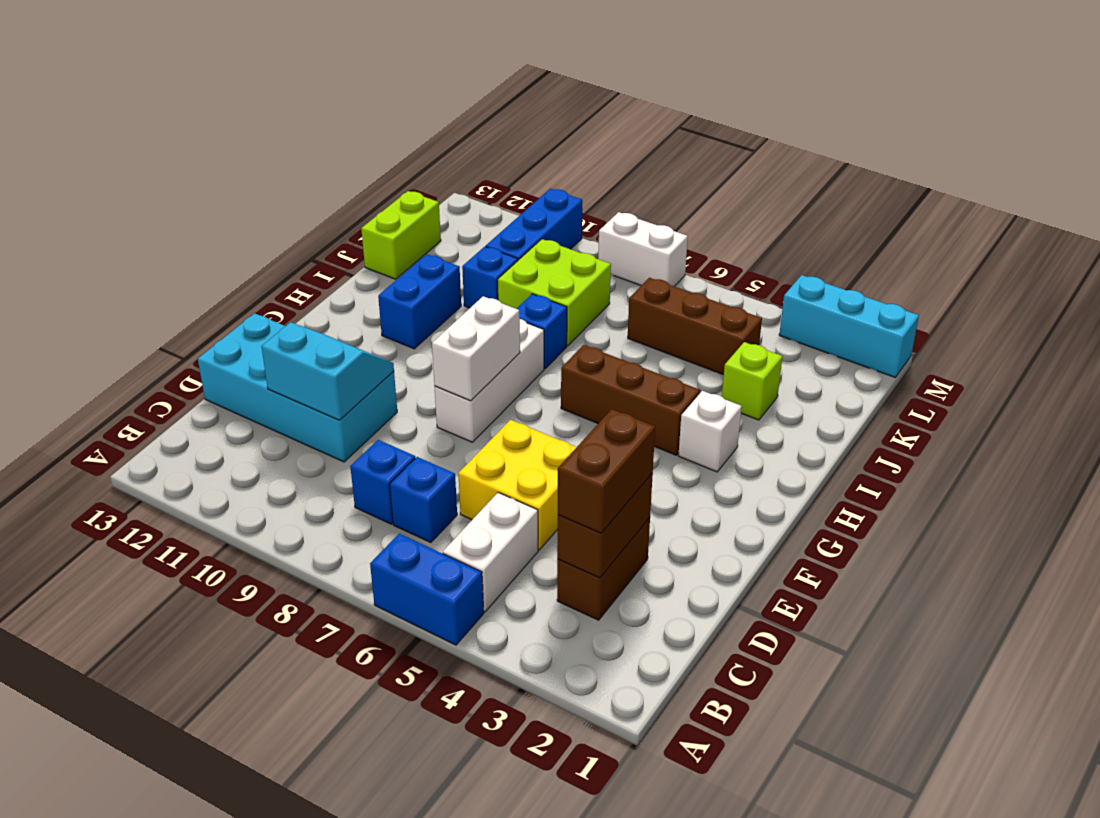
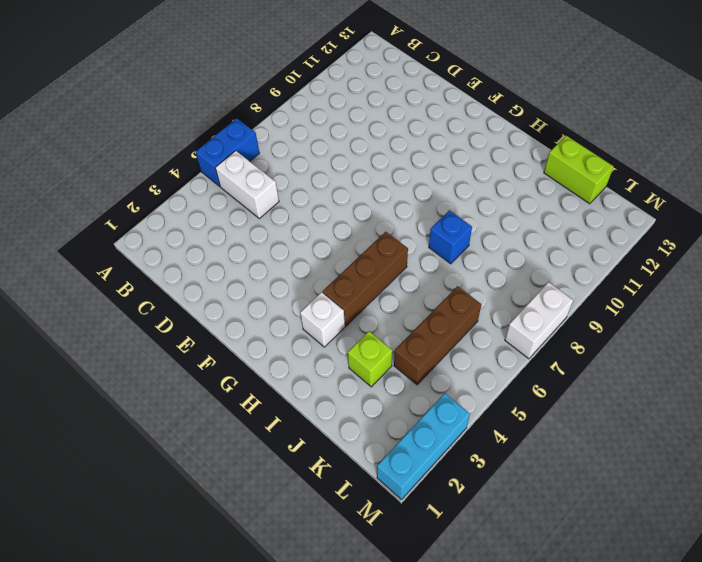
none -> brown 1x2 brick [557,518,650,620]
none -> blue 1x1 brick [390,457,457,542]
none -> blue 1x1 brick [350,440,415,524]

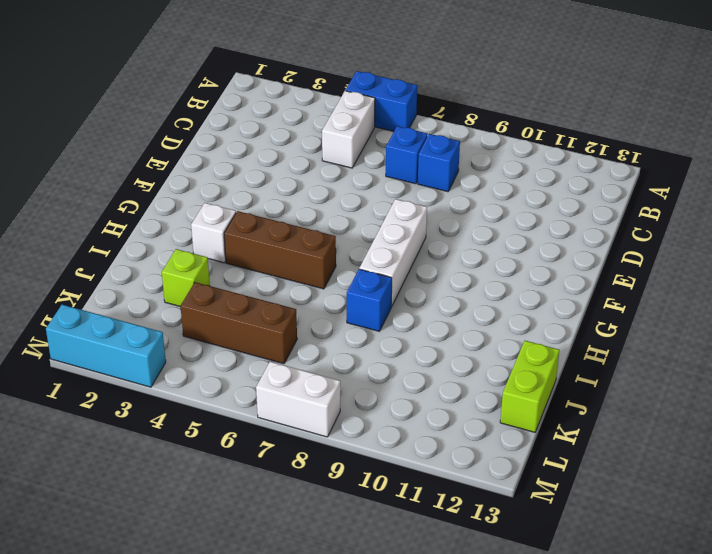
none -> brown 1x2 brick [557,518,650,620]
none -> yellow 2x2 brick [458,420,577,550]
none -> cyan 2x4 brick [198,313,397,462]

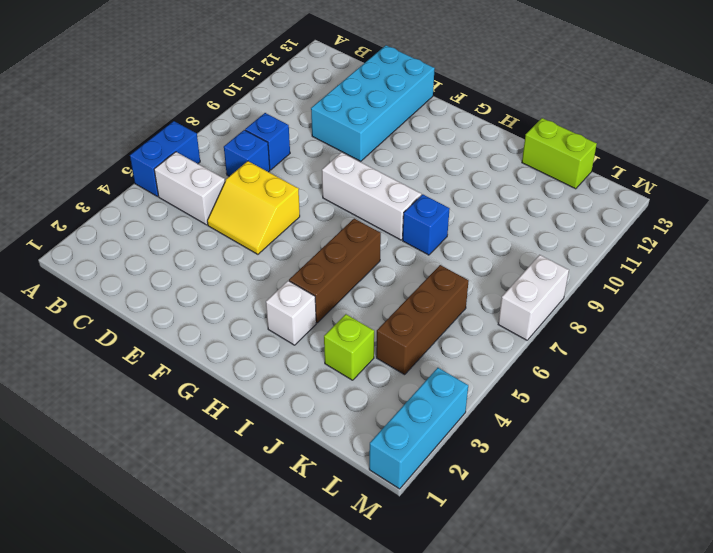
yellow 2x2 slope [207,161,300,254] -> yellow 2x2 brick [458,420,577,550]
none -> brown 1x2 brick [557,518,650,620]
none -> blue 1x2 brick [378,254,461,349]
none -> lime 2x2 brick [497,239,611,346]

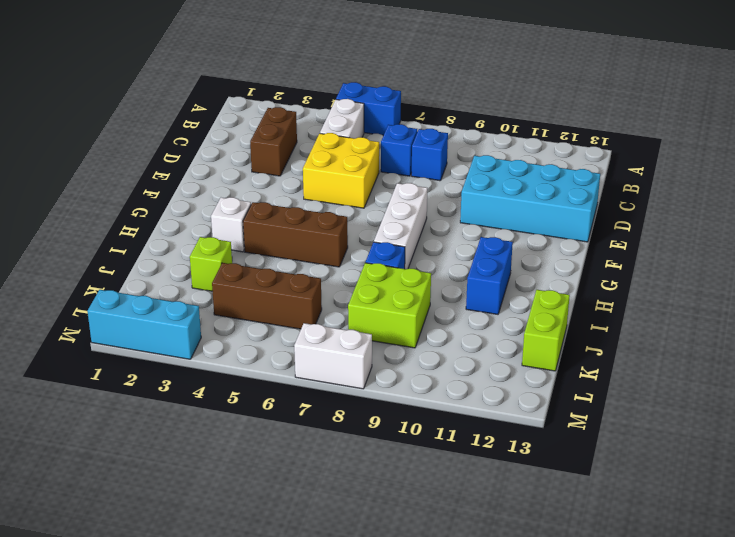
none -> blue 1x1 brick [462,247,518,308]
none -> blue 1x3 brick [486,189,582,260]
none -> brown 1x2 brick [557,473,653,578]

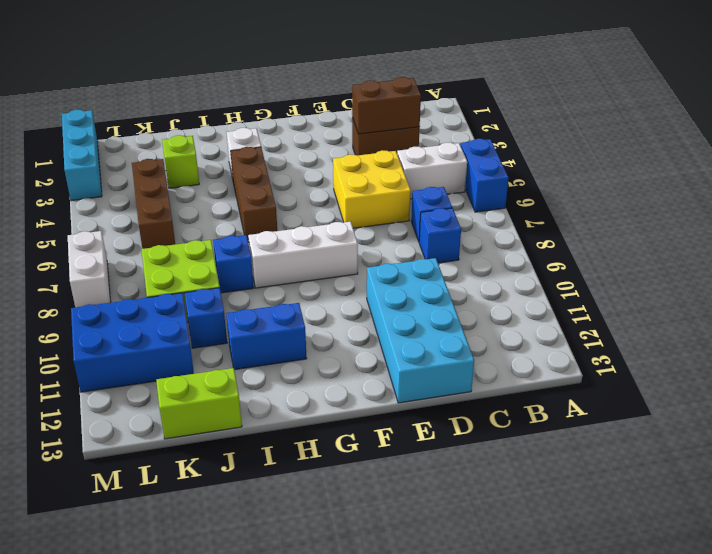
blue 2x3 brick [71,293,194,392] -> blue 1x3 brick [486,189,582,260]
none -> cyan 2x2 slope [261,322,394,420]
none -> white 1x2 brick [432,296,520,401]
none -> brown 1x2 brick [558,409,655,533]

